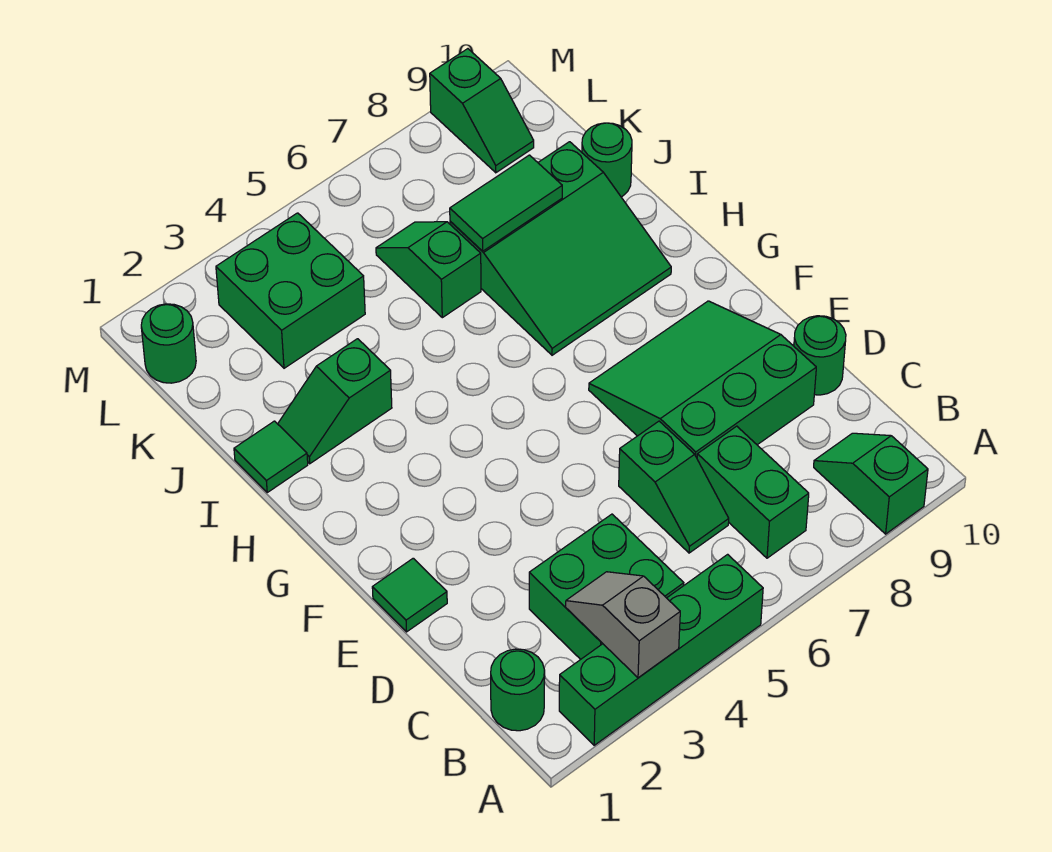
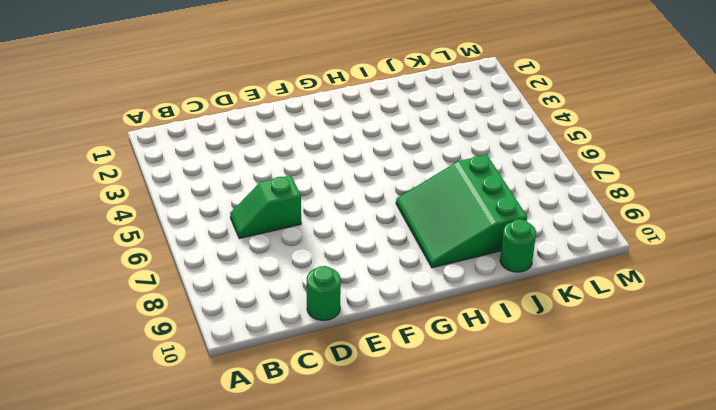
none -> green 1x4 brick [559,554,763,745]
none -> green 1x2 slope [814,433,928,534]
none -> green 1x1 round brick [491,649,545,731]

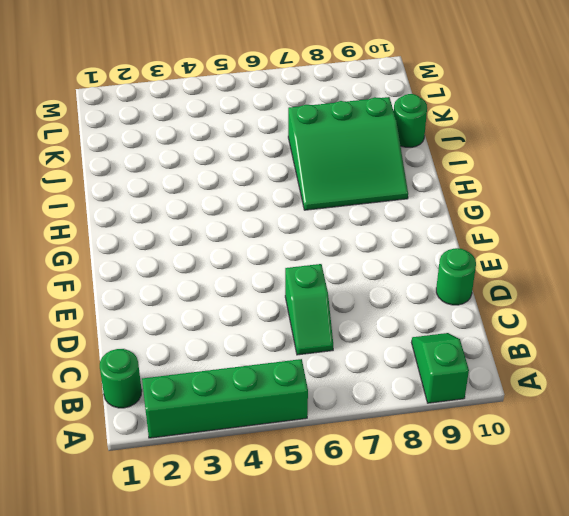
none -> green 2x2 brick [529,514,684,659]
none -> green 1x2 brick [697,426,809,558]
none -> green 3x3 slope [589,301,816,458]

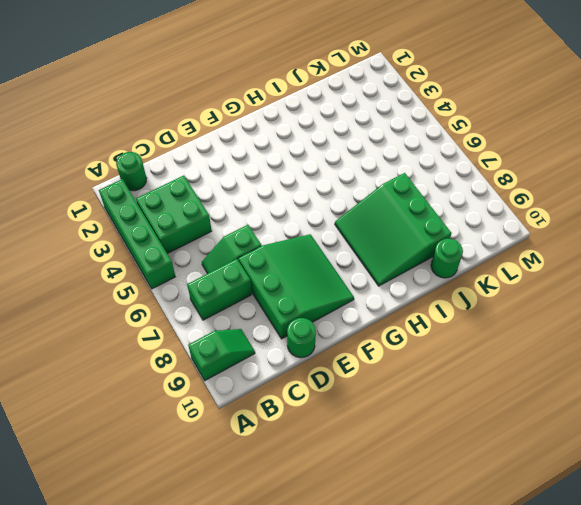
none -> green 1x1 tile [372,558,447,632]
none -> green 1x1 tile [234,421,308,492]
none -> green 1x2 slope [278,339,392,464]

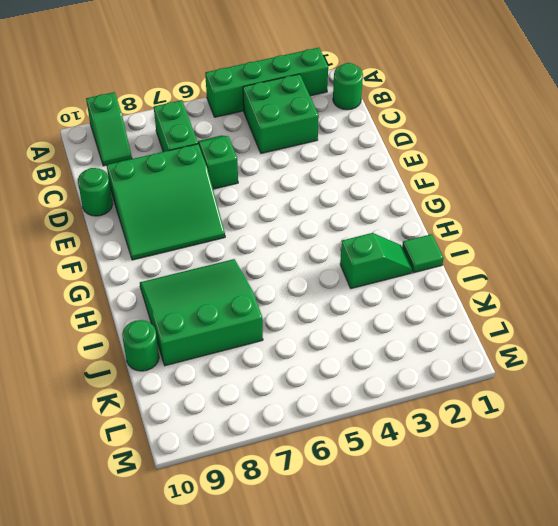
none -> green 1x1 tile [372,558,447,632]
none -> green 1x2 slope [376,222,481,318]
none -> green 2x2 brick [216,213,365,368]

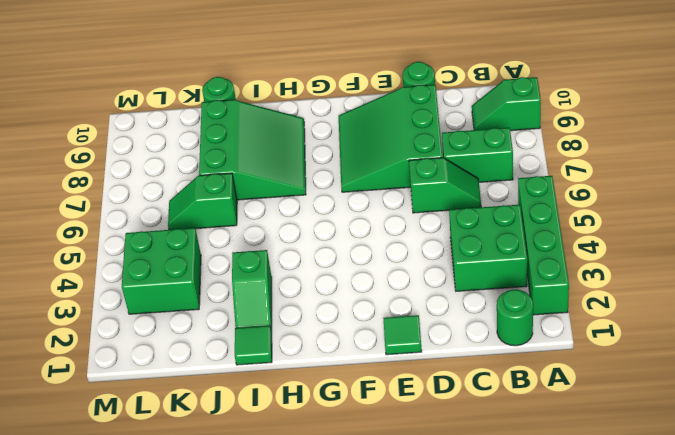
none -> green 1x1 round brick [141,304,196,383]
none -> green 1x2 slope [430,49,534,173]
none -> grey 1x2 slope [566,572,680,678]

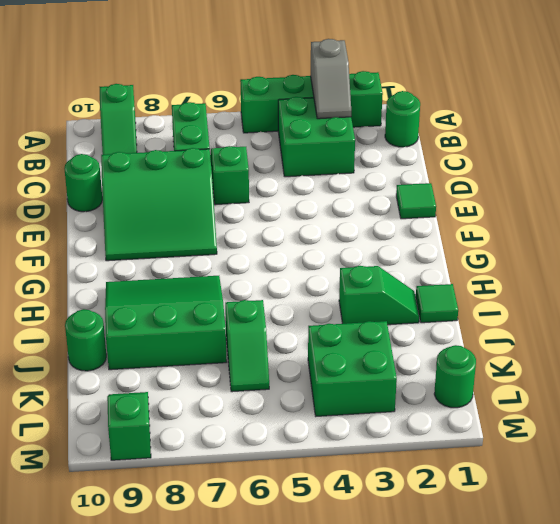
none -> green 1x2 tile [450,155,562,251]

